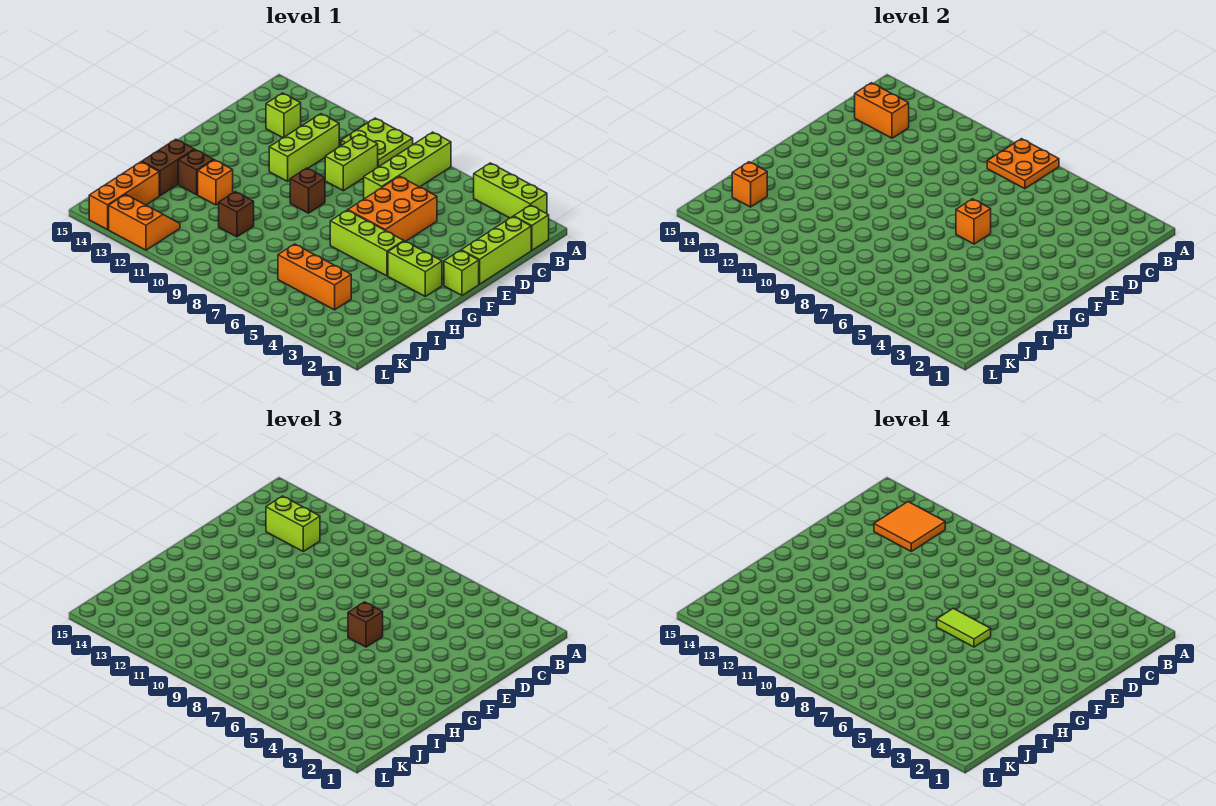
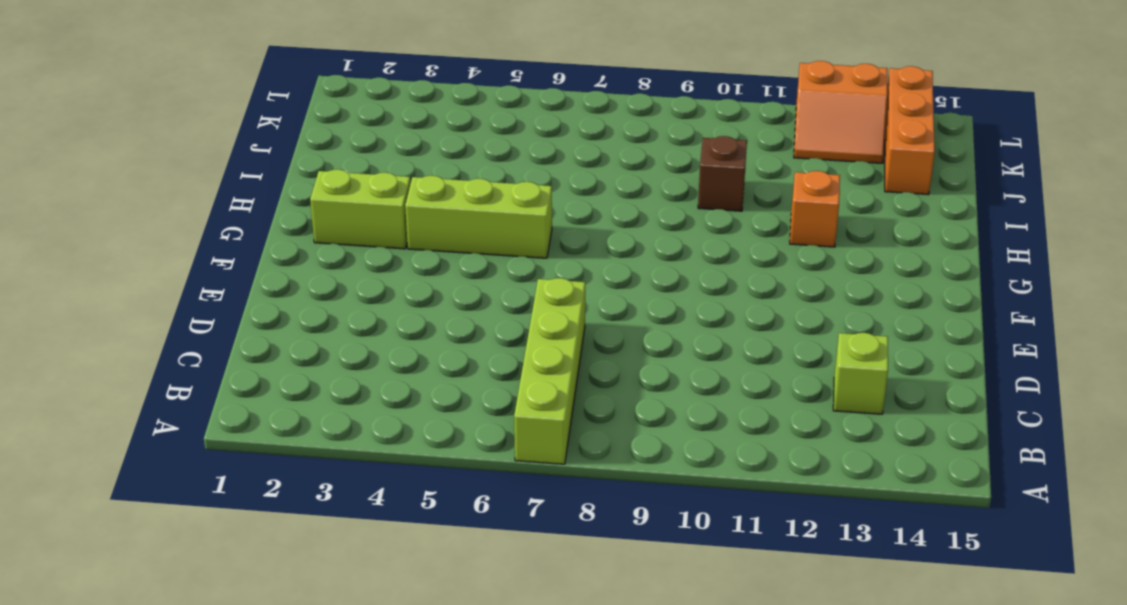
none -> lime 1x3 brick [474,163,547,218]
none -> lime 2x2 plate [341,118,413,167]
none -> lime 1x1 brick [514,205,549,250]

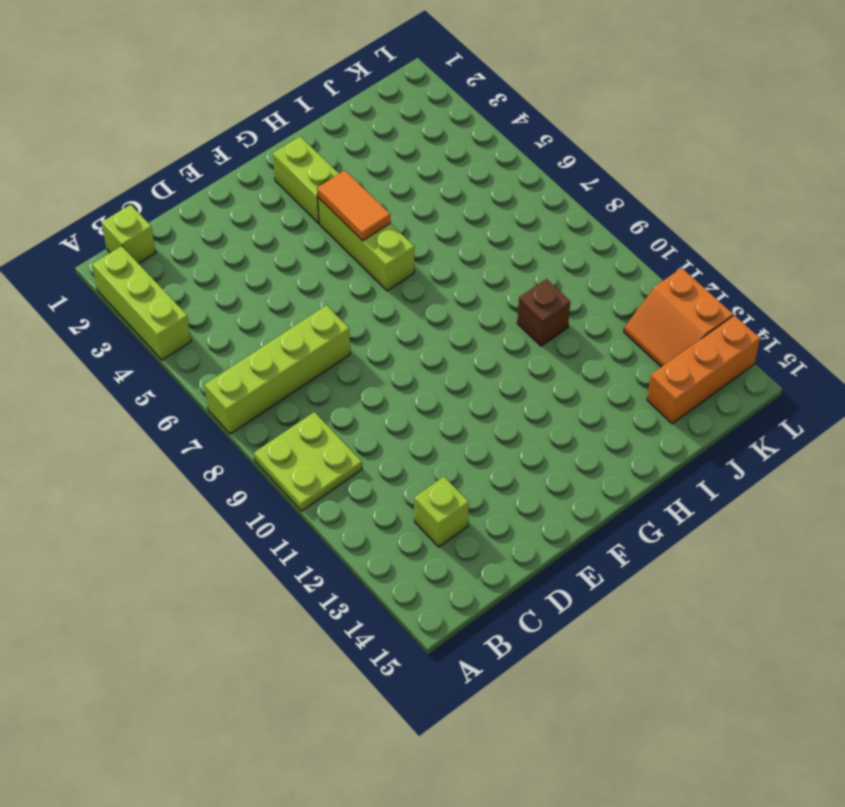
orange 1x2 tile [317,170,391,241] -> none
none -> lime 1x3 brick [461,216,531,284]
none -> lime 1x2 brick [325,134,378,191]
none -> lime 1x3 brick [269,114,339,181]

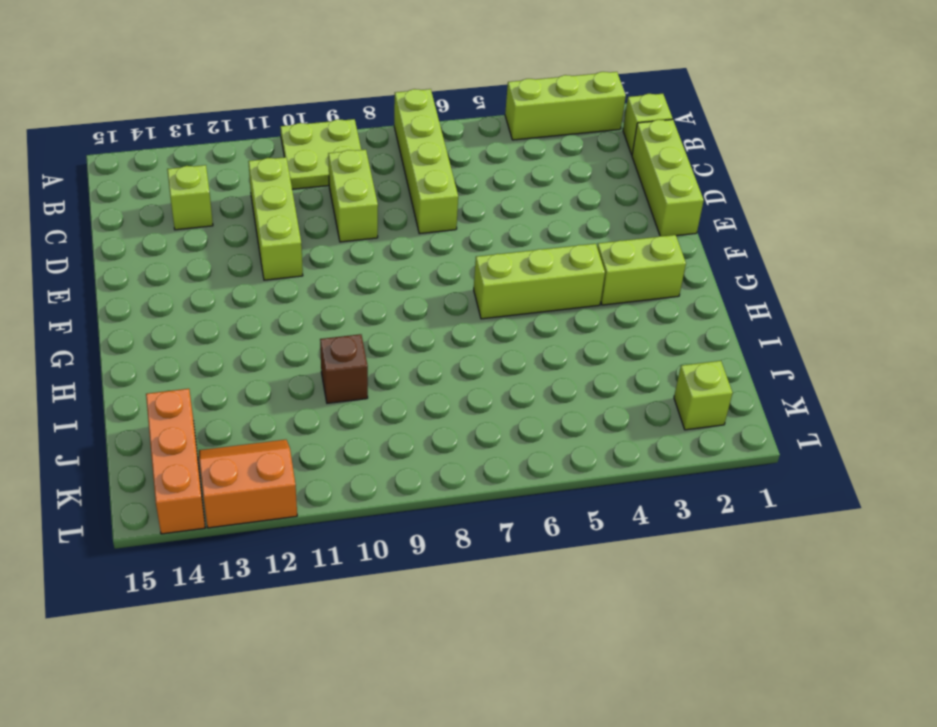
lime 1x1 brick [674,361,733,430] -> lime 1x1 brick moved to [444,250,479,295]
none -> orange 2x3 brick [348,176,437,241]
none -> brown 1x1 brick [290,168,325,213]
none -> orange 1x1 brick [198,160,233,205]

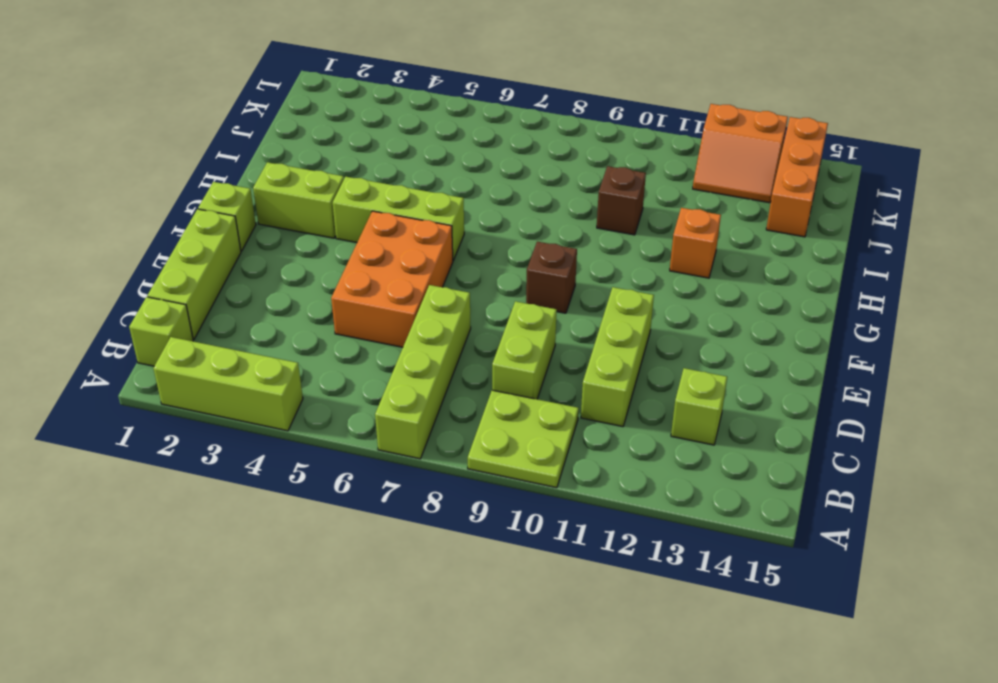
none -> brown 1x1 brick [178,150,213,195]
none -> brown 1x2 brick [142,139,194,196]
none -> orange 1x3 brick [278,244,351,310]

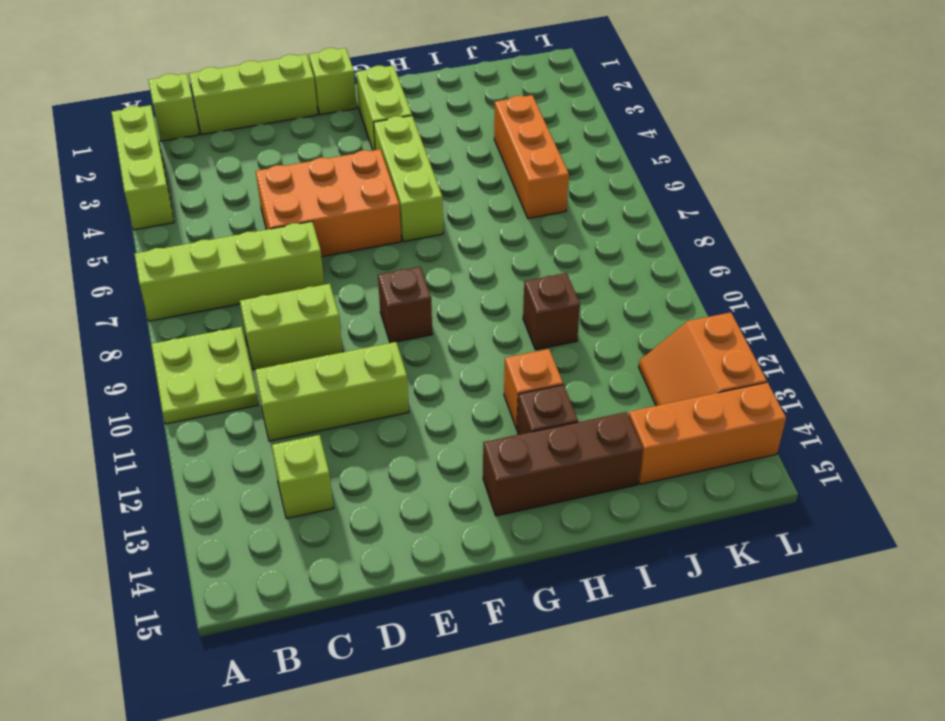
brown 1x3 brick [483,412,643,516] -> brown 1x2 brick [142,139,194,196]
none -> orange 2x2 plate [987,139,1059,189]
none -> orange 1x2 brick [855,83,909,138]
none -> orange 1x1 brick [956,199,991,244]

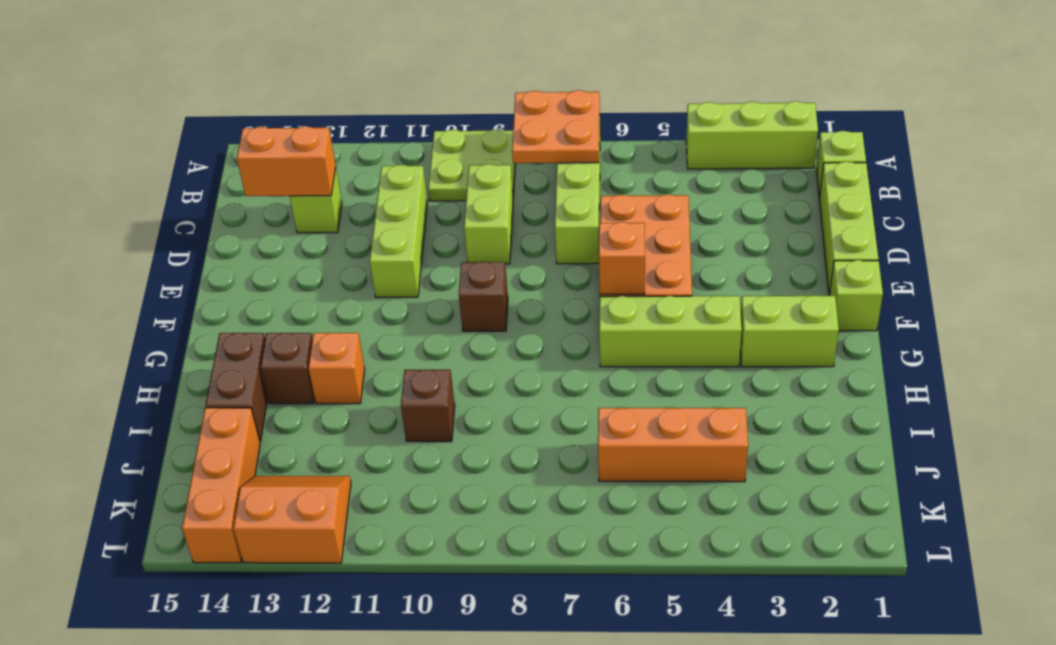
none -> orange 1x1 brick [732,162,767,207]
none -> lime 1x2 brick [266,496,320,551]
none -> brown 1x1 brick [348,602,383,647]

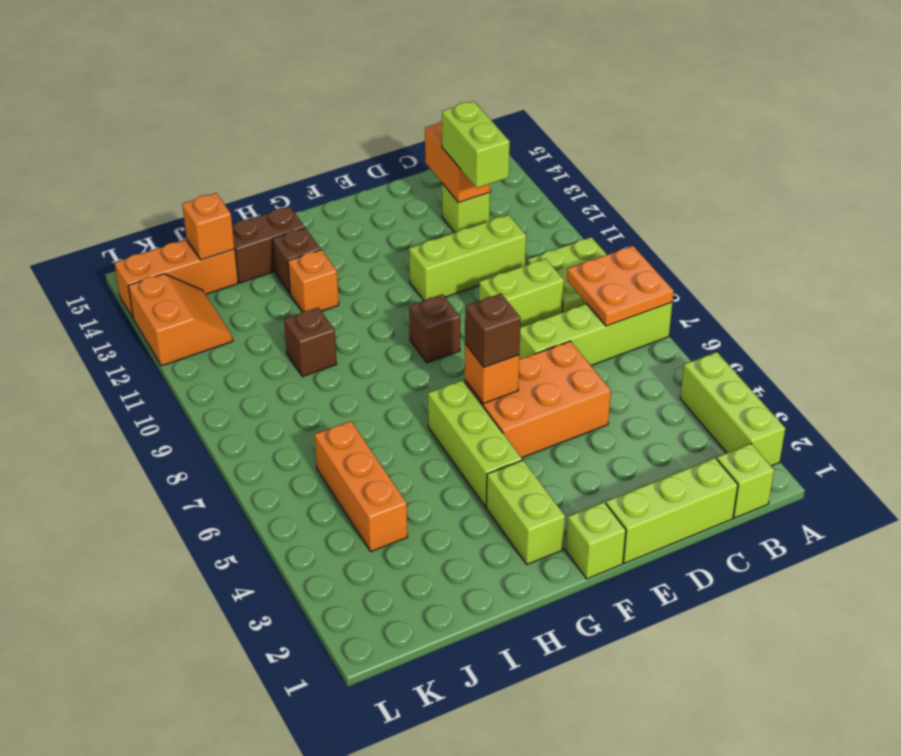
none -> orange 2x2 tile [874,502,945,551]
none -> lime 1x2 tile [937,608,991,647]

